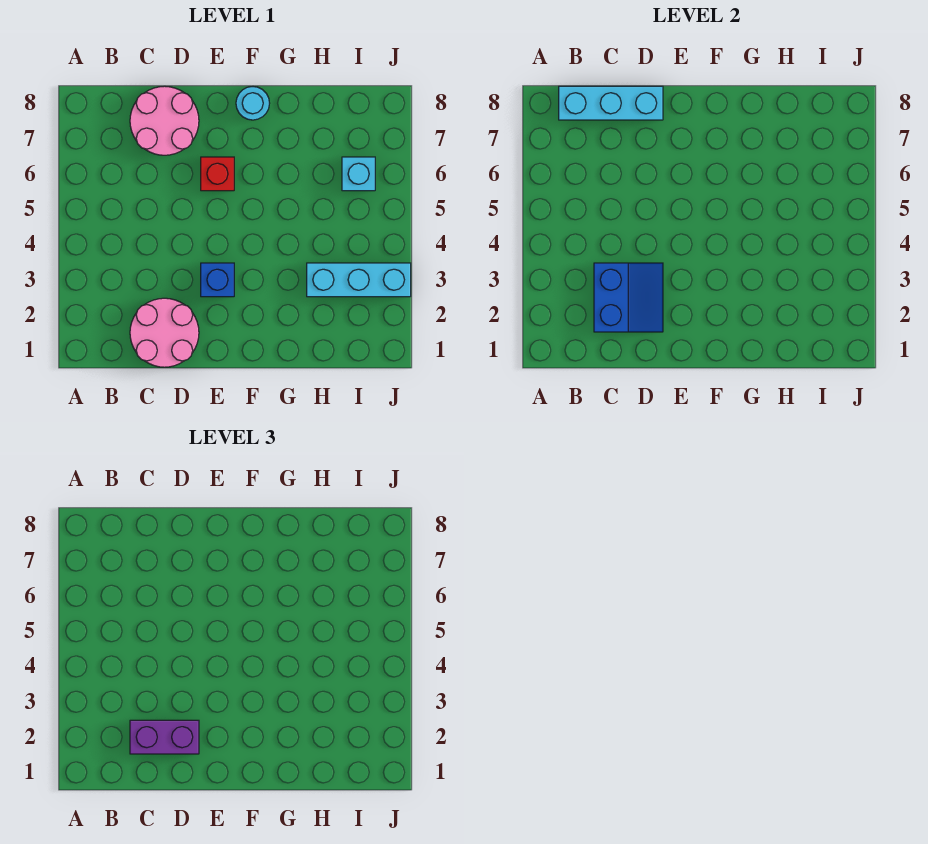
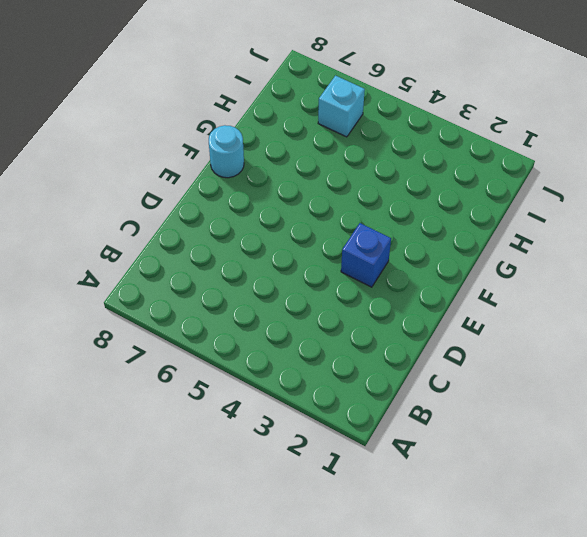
none -> pink 2x2 round brick [130,298,199,367]
none -> pink 2x2 round brick [130,86,199,155]

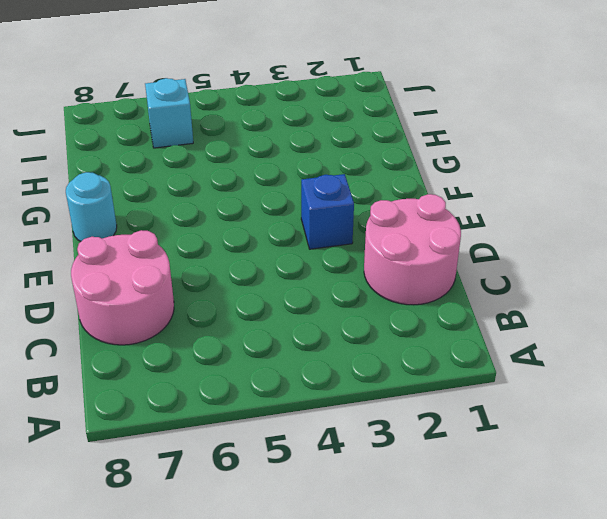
none -> red 1x1 brick [201,157,234,191]
none -> cyan 1x3 brick [307,263,411,297]

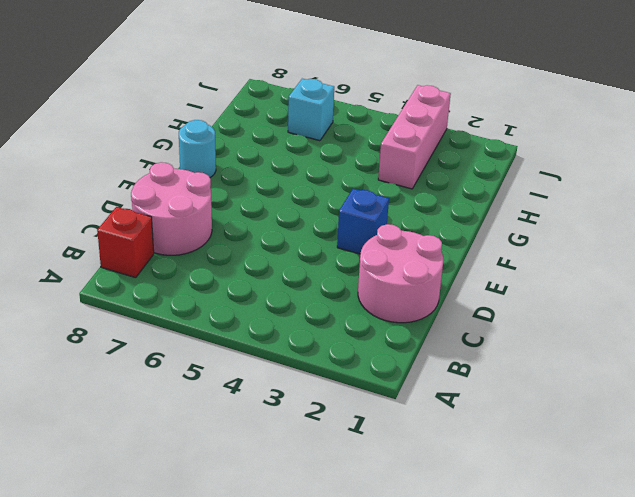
red 1x1 brick [97,207,154,278] -> red 1x1 brick moved to [201,157,234,191]
pink 1x3 brick [378,85,451,189] -> cyan 1x3 brick [307,263,411,297]
none -> cyan 1x3 brick [559,86,663,120]
none -> blue 2x2 slope [594,263,663,332]

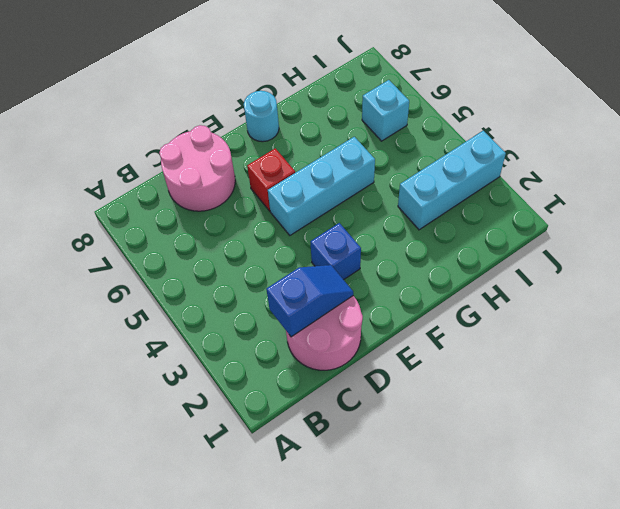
blue 1x2 slope [266,265,353,337] -> blue 2x2 slope [594,263,663,332]
cyan 1x3 brick [268,137,375,235] -> cyan 1x3 brick moved to [559,86,663,120]
none -> purple 1x2 brick [130,720,199,754]

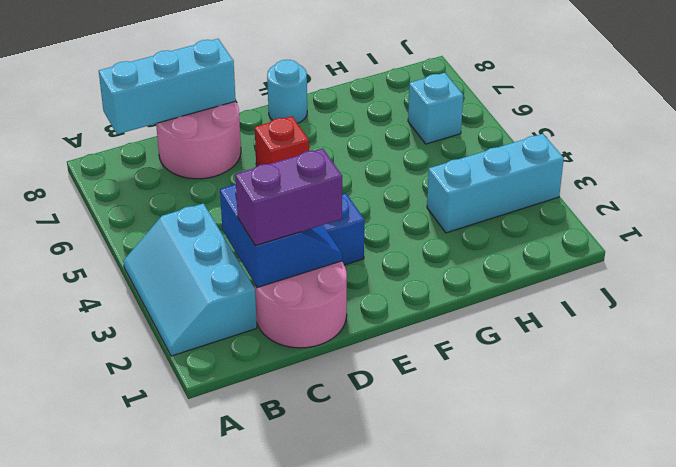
cyan 2x3 slope [123,204,257,356] -> none

